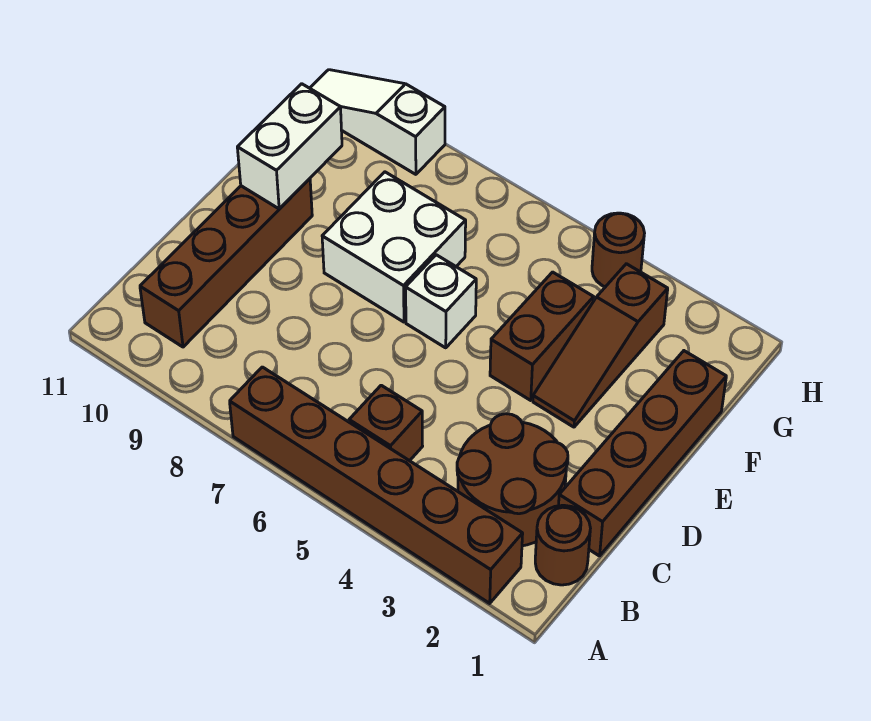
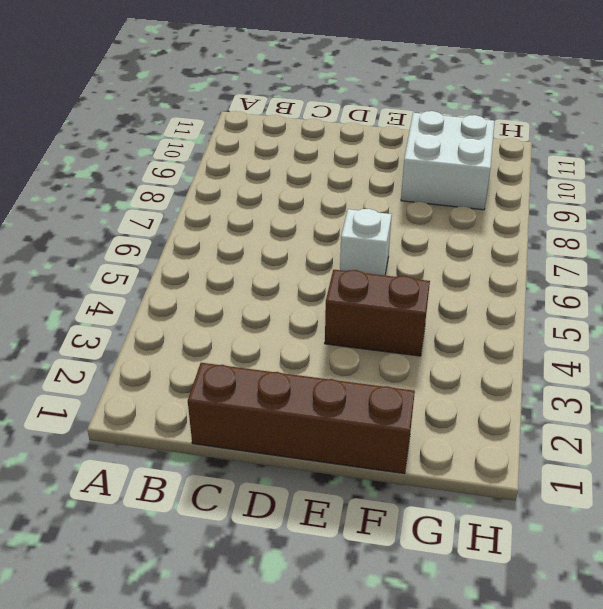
white 2x2 brick [401,111,495,210] -> white 2x2 brick moved to [322,172,466,322]
none -> brown 1x6 brick [230,367,523,603]
none -> brown 1x1 round brick [535,505,590,585]
none -> brown 2x2 round brick [457,414,568,546]

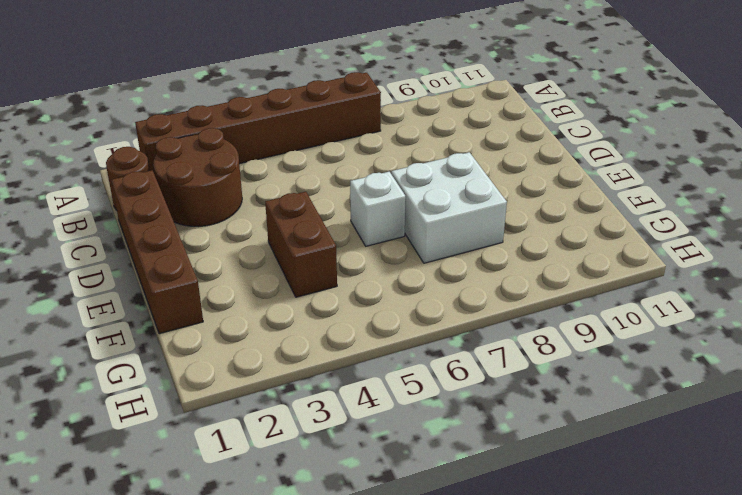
none -> brown 1x1 brick [349,385,423,461]
none -> brown 1x4 brick [140,179,312,347]
none -> brown 1x3 slope [533,264,668,427]

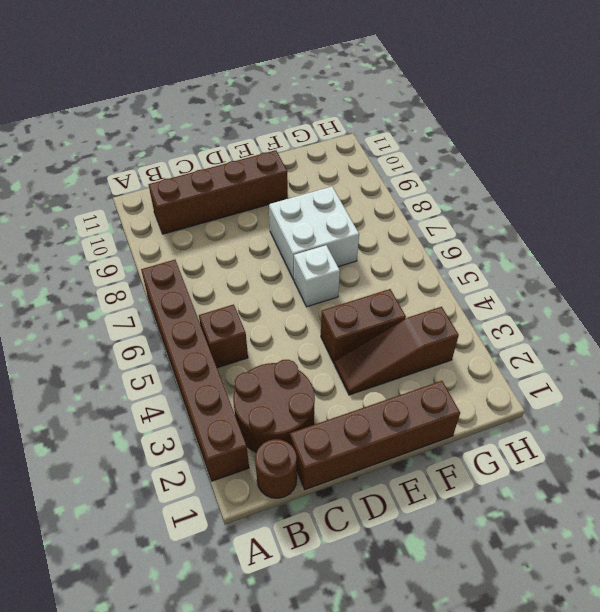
none -> brown 1x1 round brick [592,213,644,287]
none -> white 1x3 slope [310,70,445,174]
none -> white 1x2 brick [237,84,342,209]

